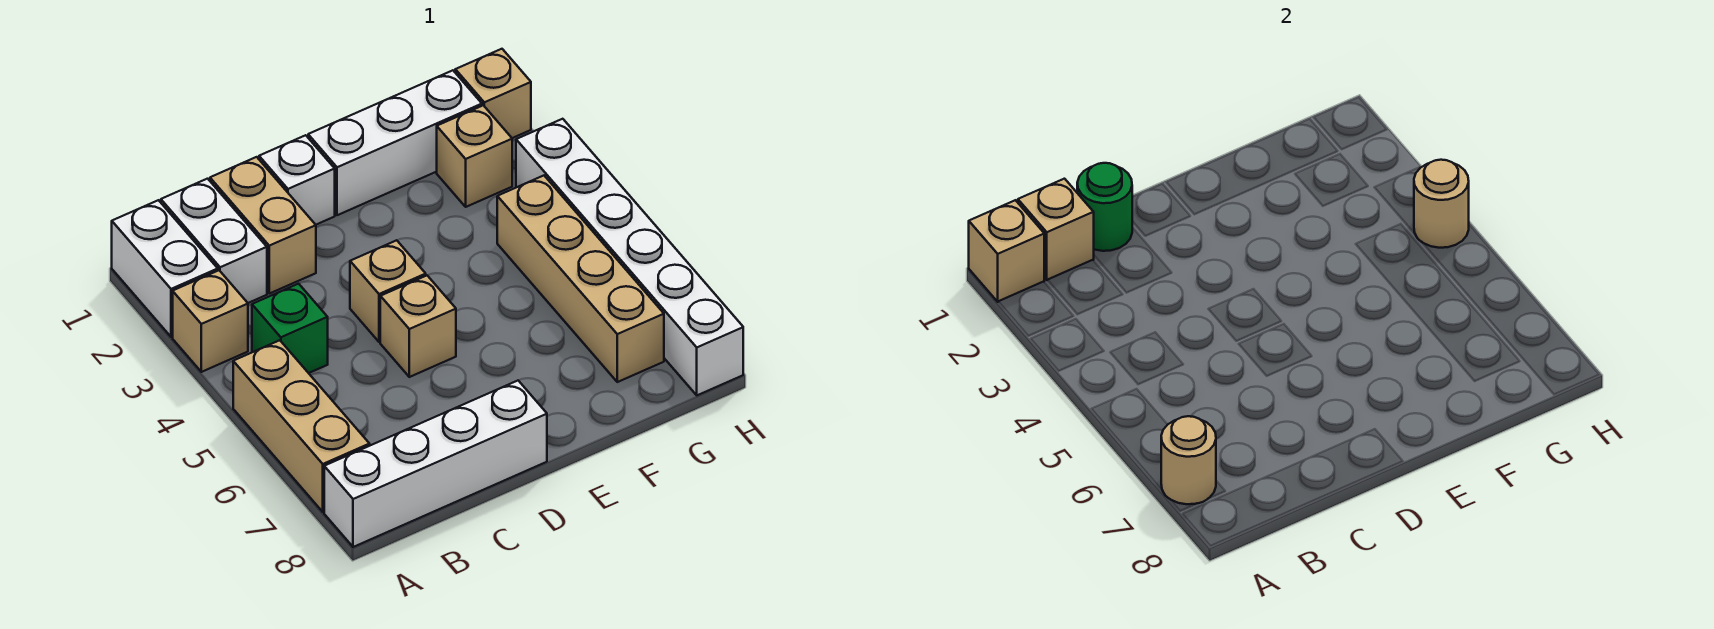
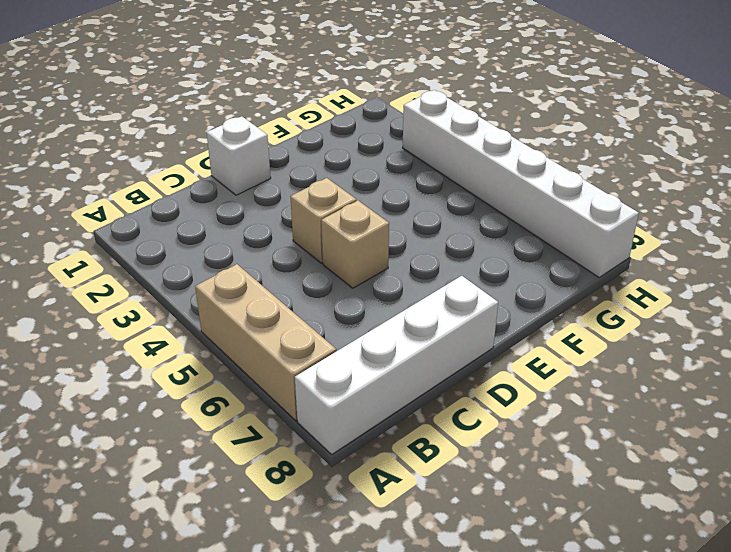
none -> white 1x2 brick [112,200,218,337]
none -> tan 1x1 brick [173,270,248,372]
none -> white 1x2 brick [161,179,267,303]

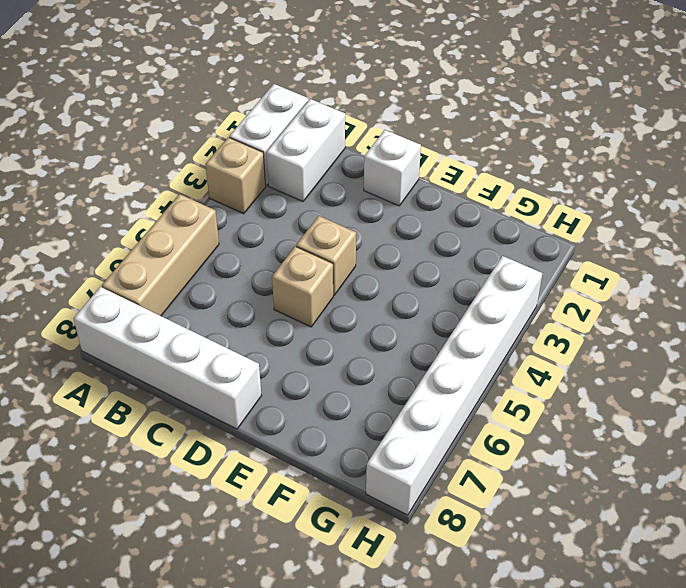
none -> green 1x1 brick [252,284,328,373]
none -> tan 1x2 brick [210,157,316,294]
none -> white 1x3 brick [308,70,482,215]

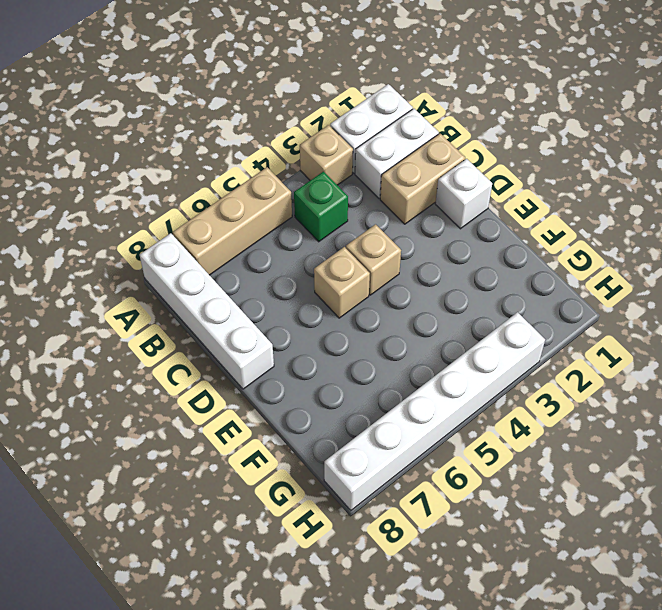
none -> white 1x3 brick [308,70,482,215]
none -> tan 1x1 brick [437,105,512,207]
none -> tan 1x4 brick [497,176,664,382]

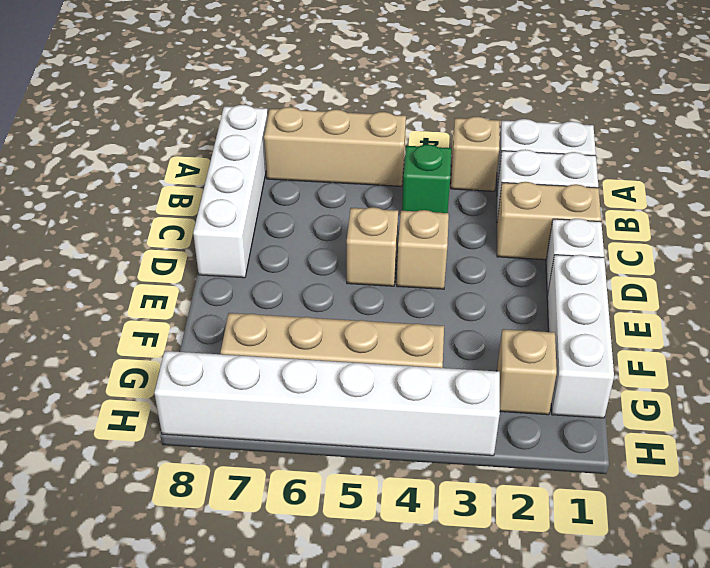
none -> tan 1x1 brick [455,49,531,138]
none -> tan 1x1 brick [969,200,1044,302]
none -> tan 1x1 round brick [1161,416,1216,504]

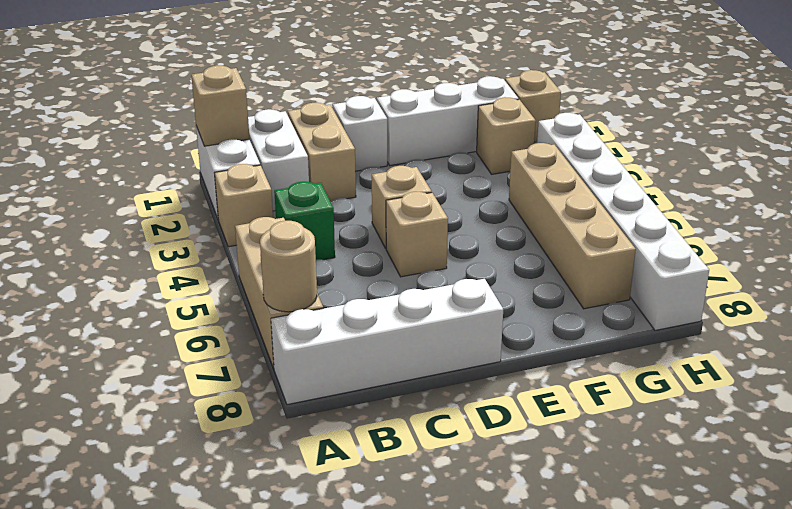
none -> tan 1x1 brick [1018,179,1094,280]
none -> green 1x1 round brick [1077,163,1132,251]
none -> tan 1x1 round brick [1414,160,1469,248]

